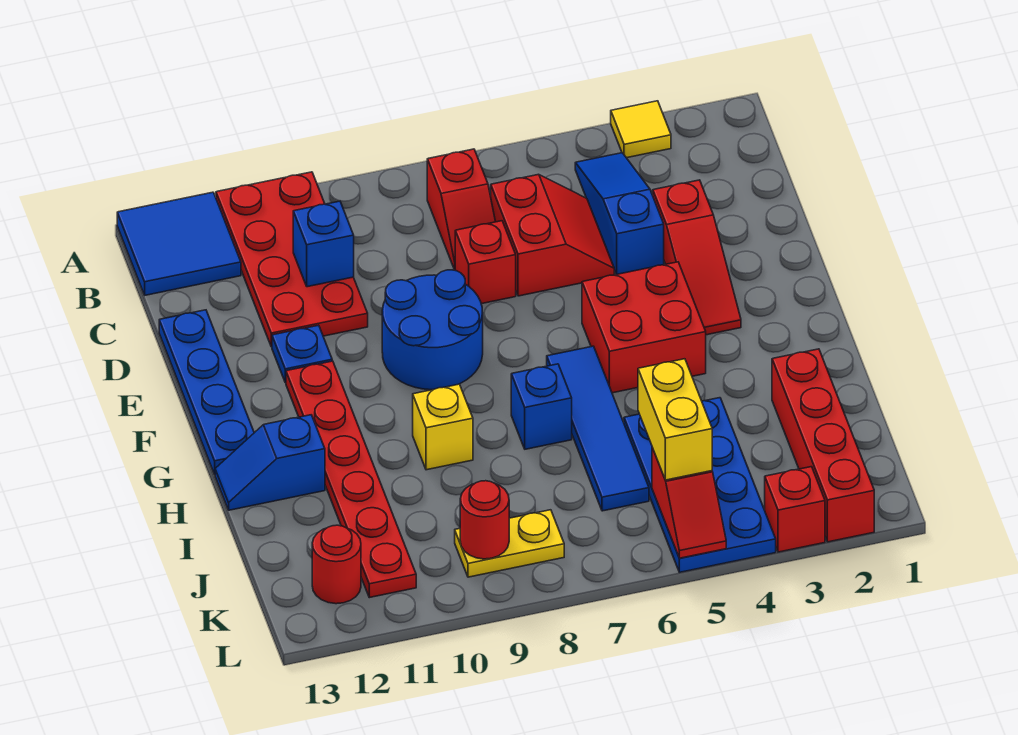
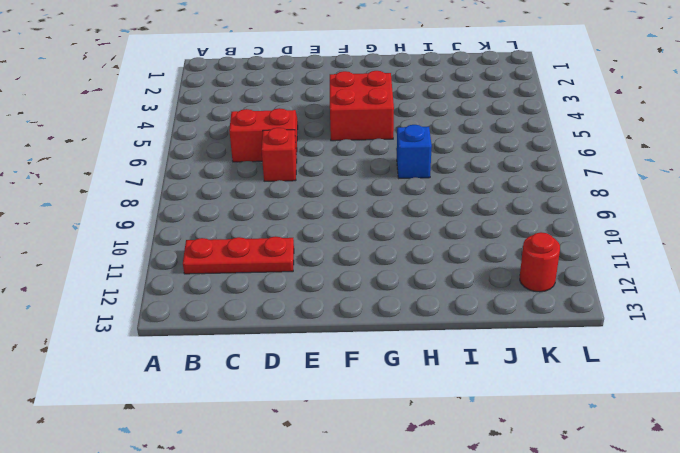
red 1x3 plate [183,236,294,274] -> red 2x4 plate [216,172,368,347]
none -> yellow 1x1 tile [611,101,671,158]
none -> blue 2x2 tile [117,192,241,295]
none -> blue 1x3 slope [575,153,664,274]

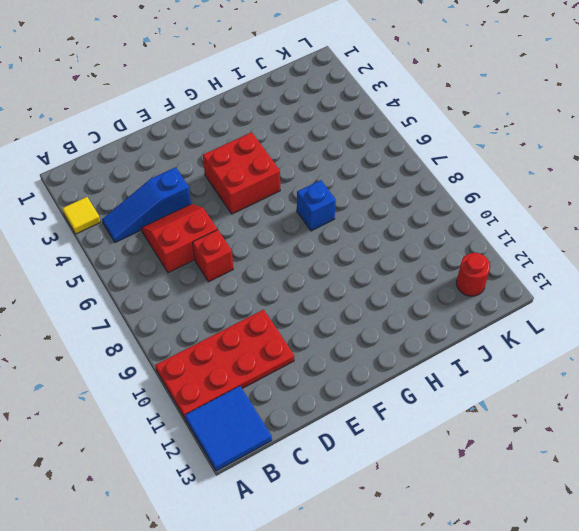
none -> red 1x2 slope [427,149,495,270]
none -> red 1x3 slope [653,180,741,335]
none -> blue 1x4 plate [159,310,254,474]

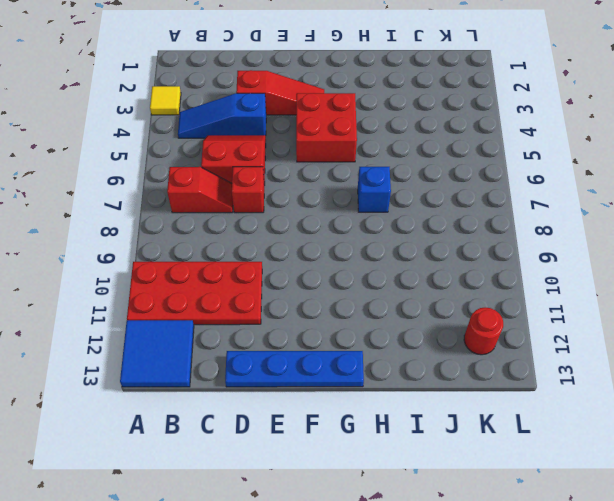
none -> blue 2x2 round brick [382,270,483,390]
none -> blue 1x1 plate [272,325,332,383]
none -> red 1x6 plate [286,361,416,598]

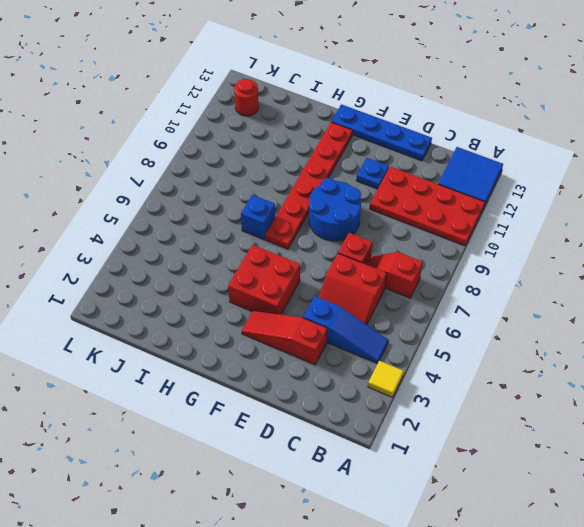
red 1x6 plate [265,122,353,249] -> red 1x6 plate turned to [286,361,416,598]
none -> blue 1x4 tile [547,346,649,511]
none -> yellow 1x1 brick [413,384,473,470]
none -> blue 1x2 slope [215,415,325,510]

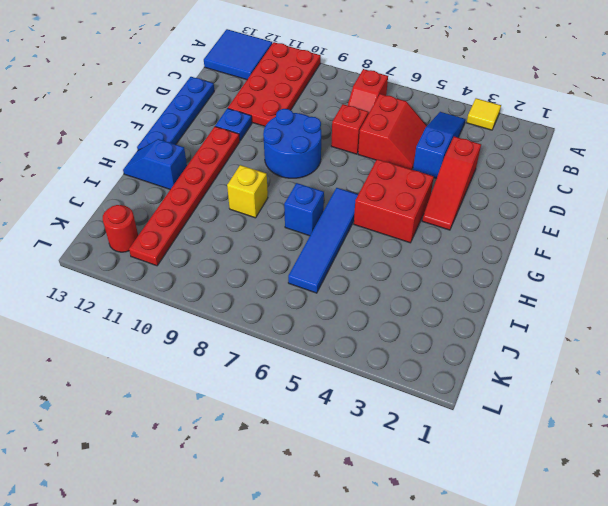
none -> red 1x4 brick [772,349,874,542]
none -> blue 2x4 plate [624,398,776,572]
none -> yellow 1x2 plate [455,510,564,577]

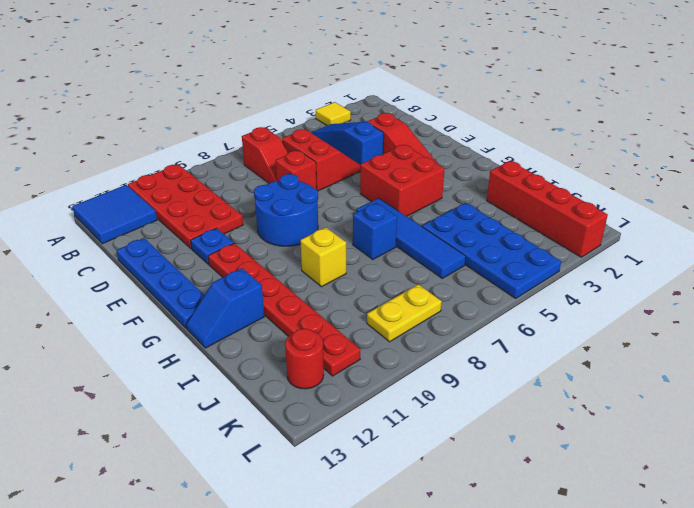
none -> red 1x1 brick [765,467,825,552]
none -> blue 1x1 brick [293,201,354,287]
none -> red 1x2 slope [652,448,726,558]

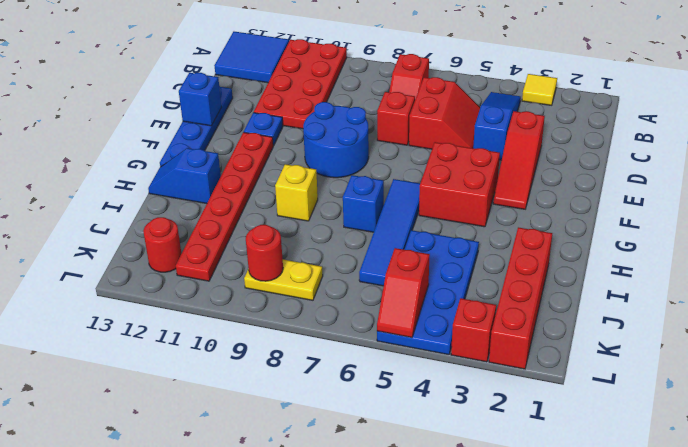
blue 1x1 brick [179,73,221,126] -> blue 1x1 brick moved to [293,201,354,287]
none -> yellow 1x2 brick [638,359,712,480]

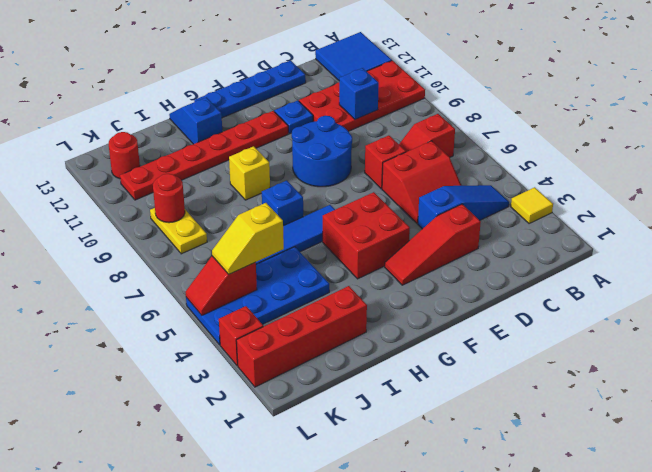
yellow 1x2 slope [212,203,284,274] -> yellow 1x2 brick [638,359,712,480]

